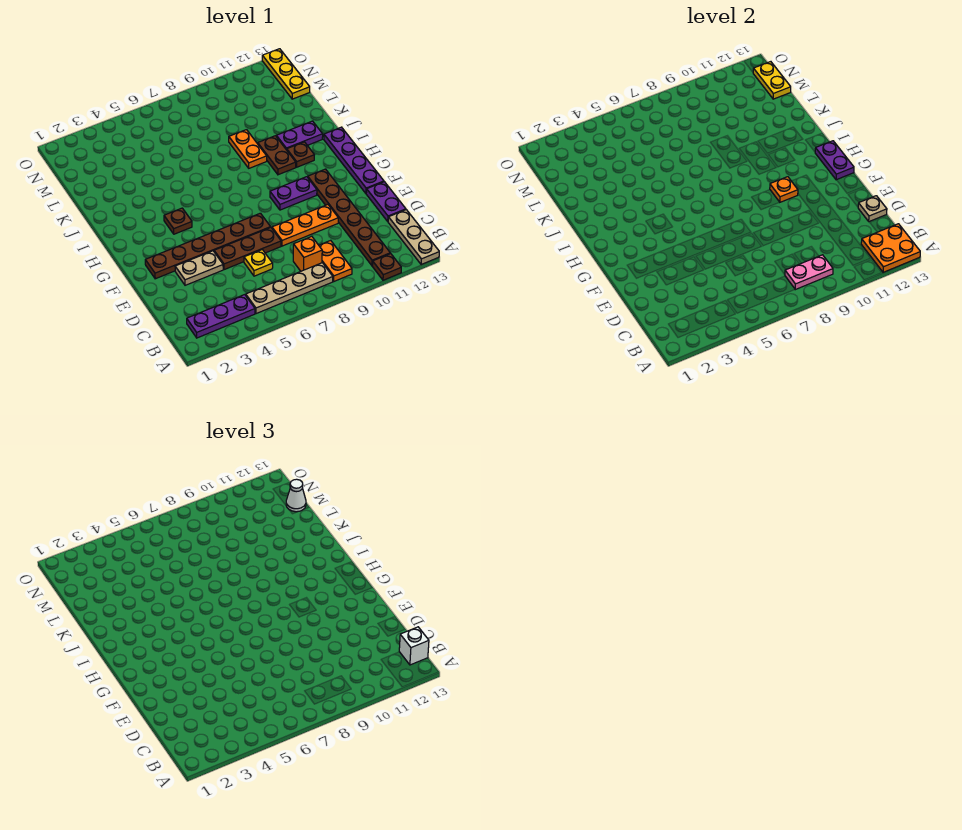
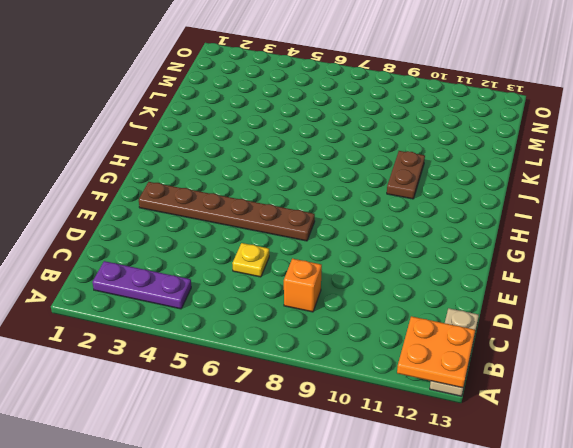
none -> brown 1x1 plate [372,253,401,280]
none -> tan 1x4 plate [246,263,333,314]
none -> orange 1x2 plate [319,240,352,281]

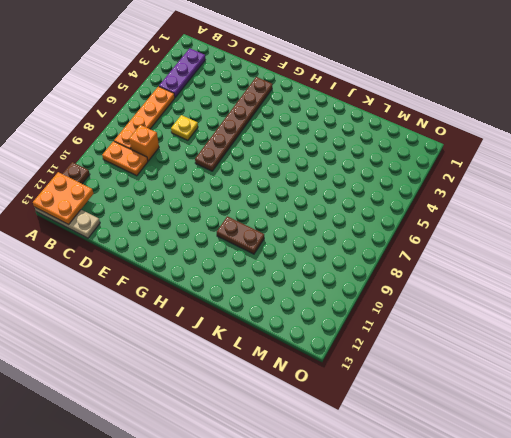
orange 1x4 plate [114,87,175,149] -> tan 1x4 plate [246,263,333,314]
none -> brown 1x6 plate [308,169,390,265]
none -> purple 1x2 plate [366,182,406,221]
none -> tan 1x2 plate [175,251,223,285]

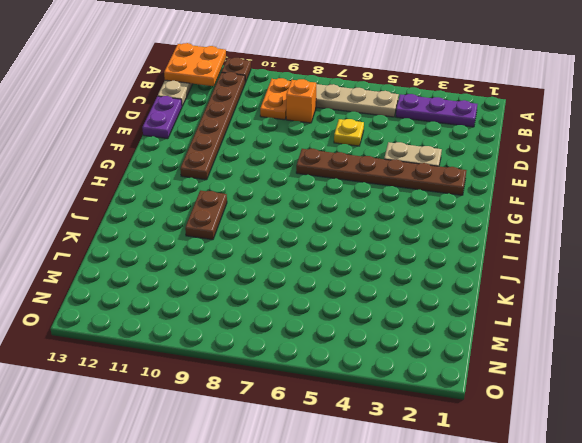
none -> brown 1x3 plate [214,228,281,270]
none -> orange 1x3 plate [272,205,338,246]
none -> purple 1x4 plate [324,127,384,193]

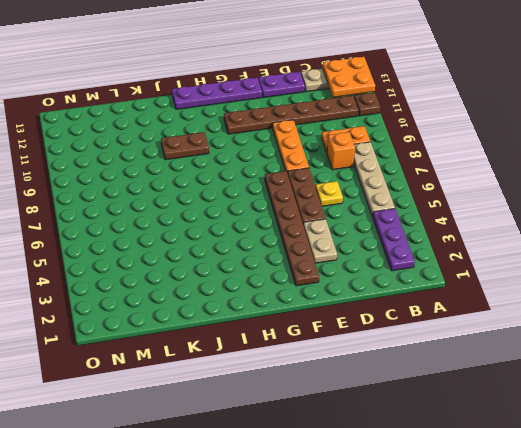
none -> purple 1x2 plate [270,177,317,210]
none -> brown 1x1 plate [164,208,192,234]
none -> brown 1x1 plate [287,142,314,167]

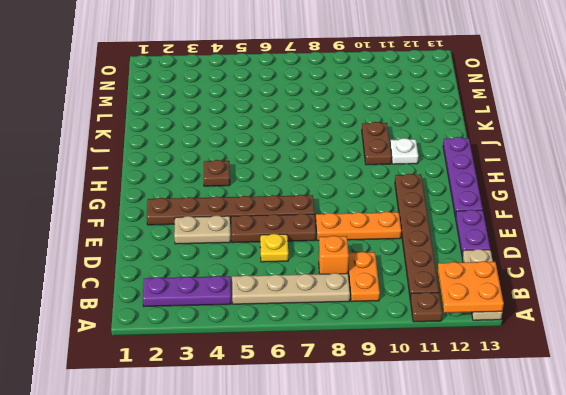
white 1x1 plate [390,138,418,164] -> brown 1x1 plate [287,142,314,167]
none -> purple 1x2 plate [270,177,317,210]
none -> orange 1x2 plate [229,130,267,168]
none -> purple 1x2 plate [276,121,323,150]

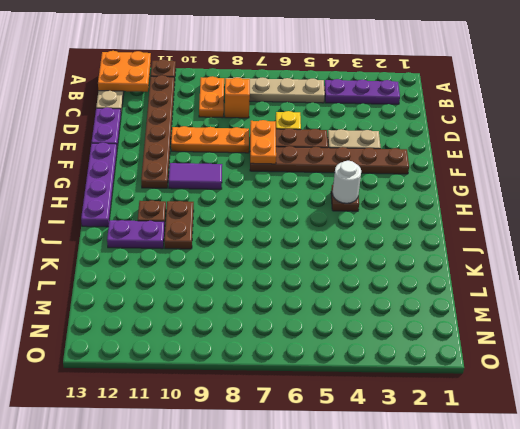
orange 1x2 plate [250,120,276,164] -> orange 1x2 plate moved to [229,130,267,168]
purple 1x2 tile [169,163,222,189] -> purple 1x2 plate [270,177,317,210]
white 1x1 round brick [332,161,361,203] -> none
none -> yellow 1x3 plate [262,49,310,99]
none -> pink 1x2 plate [785,255,833,290]
none -> tan 1x1 plate [858,196,887,222]

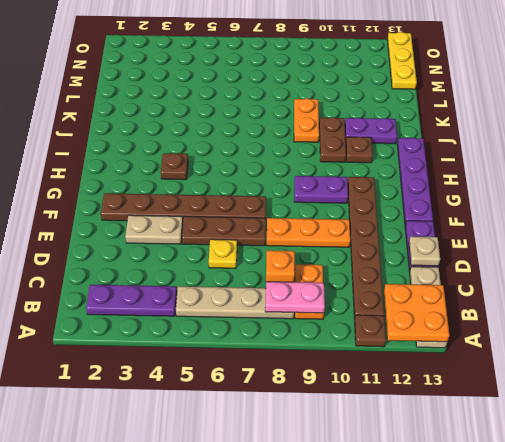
none -> orange 1x1 plate [770,177,798,202]
none -> purple 1x2 plate [815,141,854,180]
none -> yellow 1x2 plate [753,62,791,99]

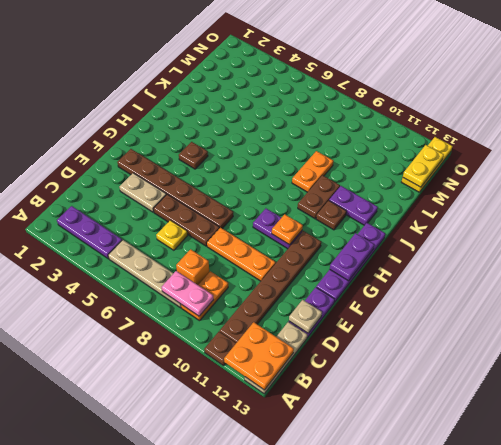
none -> white 1x1 brick [399,627,429,665]
none -> white 1x1 cone [286,479,306,512]

